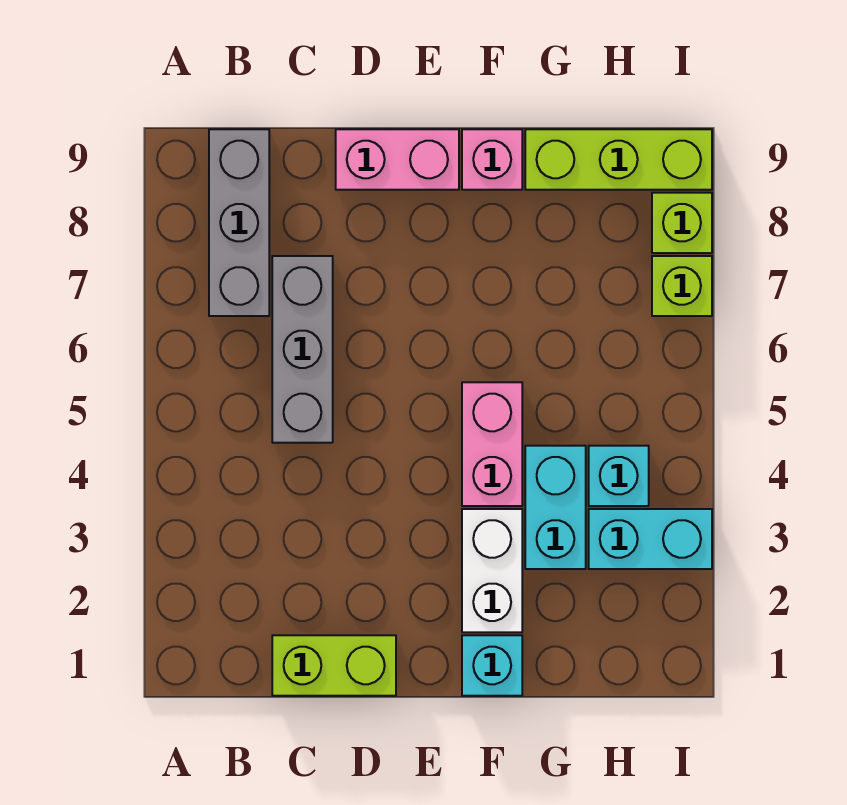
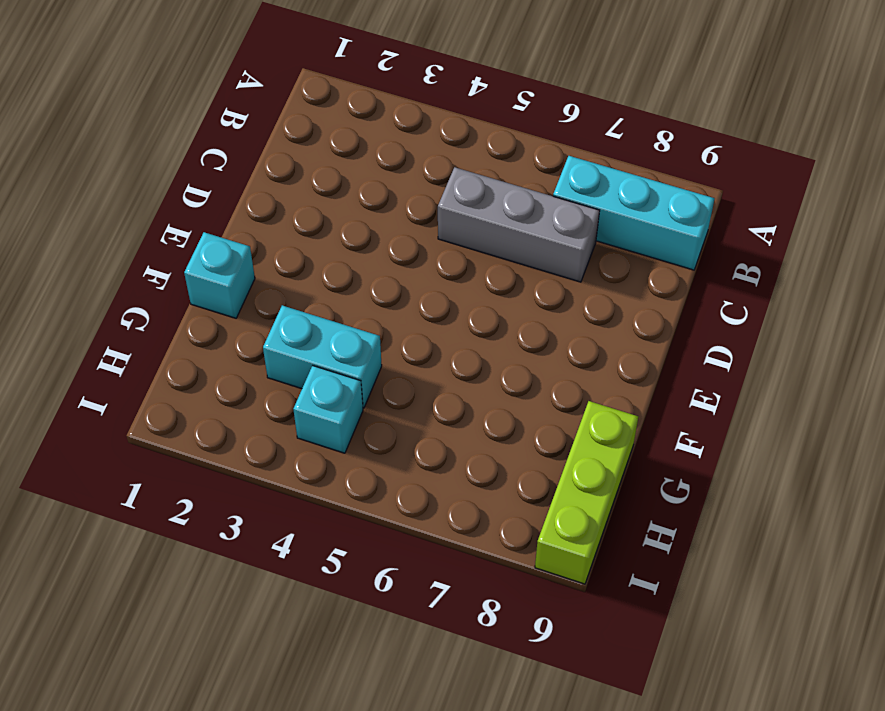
cyan 1x3 brick [553,156,715,270] -> grey 1x3 brick [209,129,269,316]
none -> lime 1x2 brick [272,635,396,696]
none -> pink 1x2 brick [336,129,459,190]
none -> white 1x2 brick [462,509,522,632]

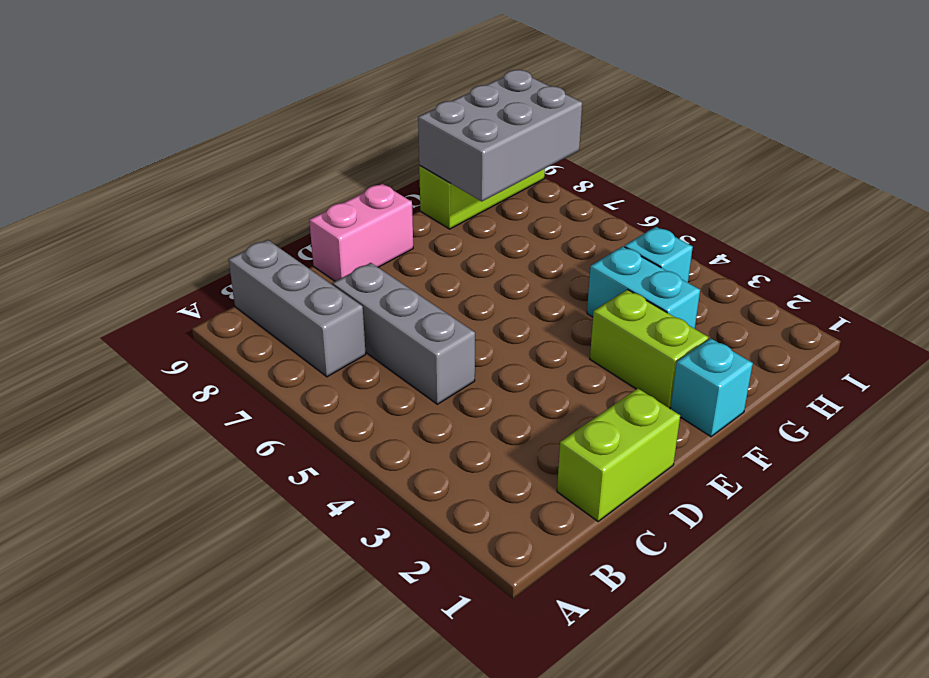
lime 1x2 brick [590,290,708,408] -> white 1x2 brick [462,509,522,632]
grey 2x3 brick [418,70,582,201] -> none
none -> pink 1x2 brick [462,382,522,506]
none -> pink 1x1 brick [462,129,522,190]
none -> cyan 1x2 brick [589,509,712,569]

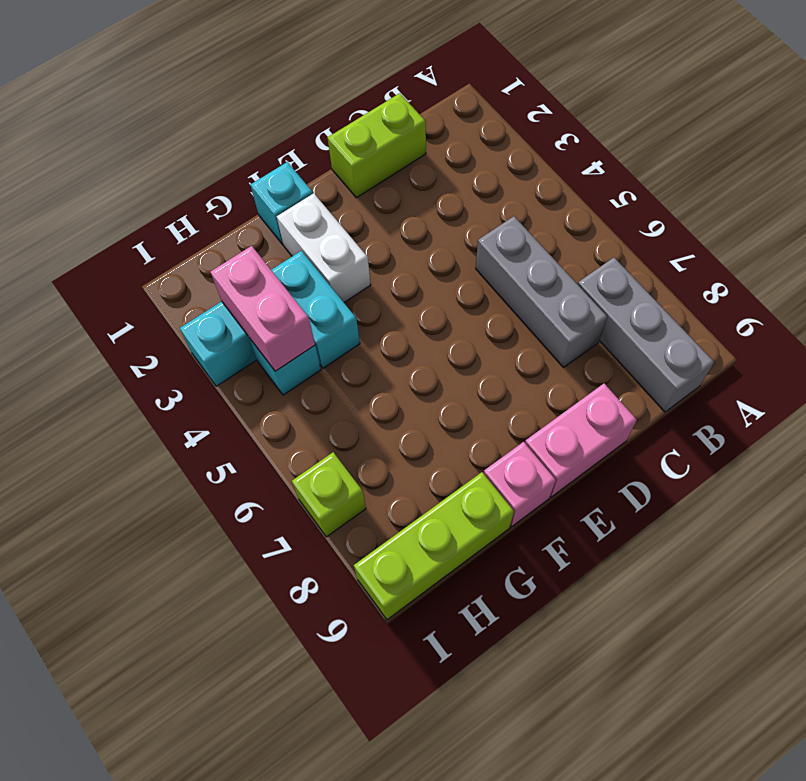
pink 1x2 brick [211,246,315,371] -> pink 1x2 brick moved to [462,382,522,506]
none -> lime 1x1 brick [652,193,712,253]

